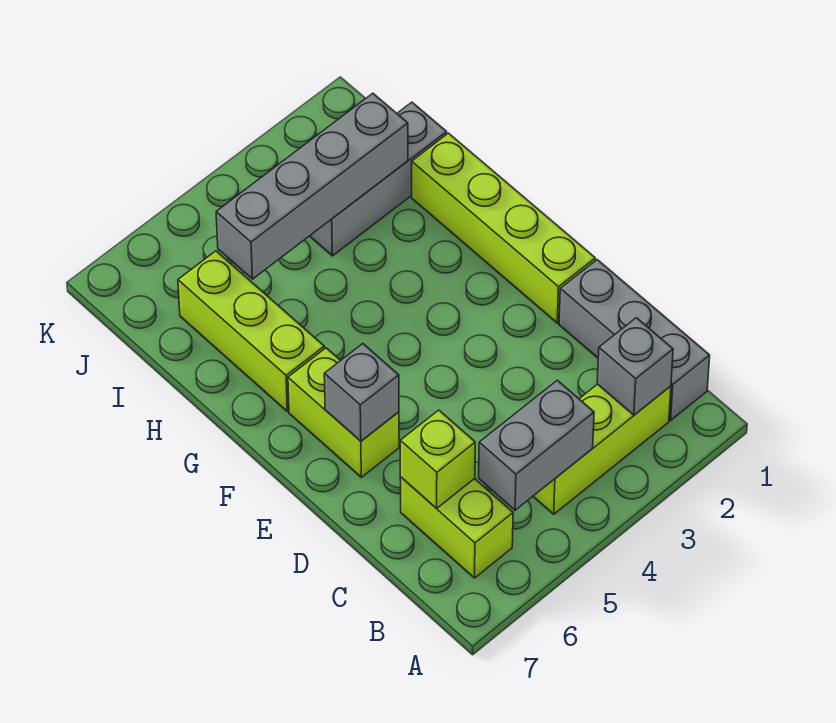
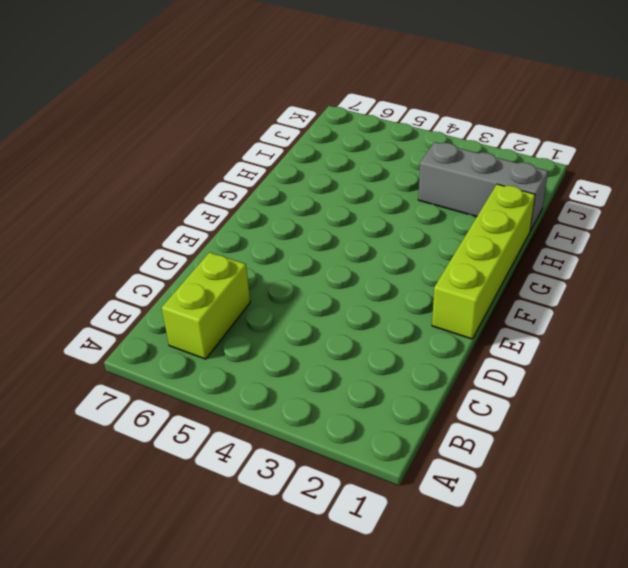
none -> grey 1x3 brick [559,260,710,420]
none -> lime 1x3 brick [533,384,671,514]
none -> lime 1x2 brick [288,348,399,477]

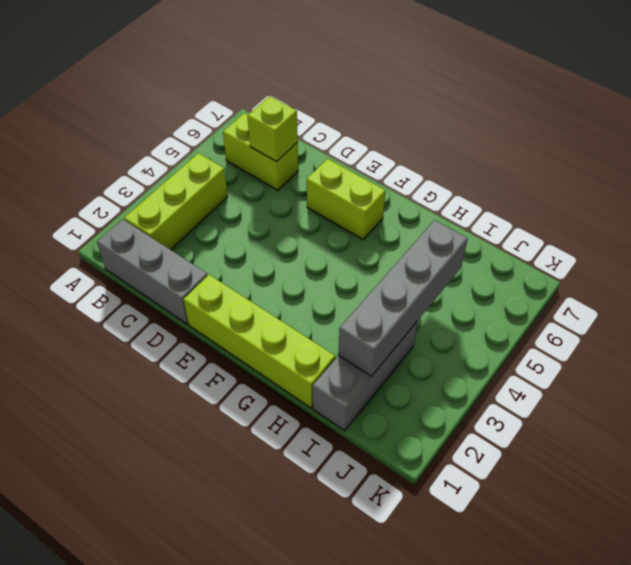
none -> lime 1x3 brick [178,251,324,411]
none -> grey 1x1 brick [597,318,673,415]
none -> grey 1x2 brick [479,380,594,510]

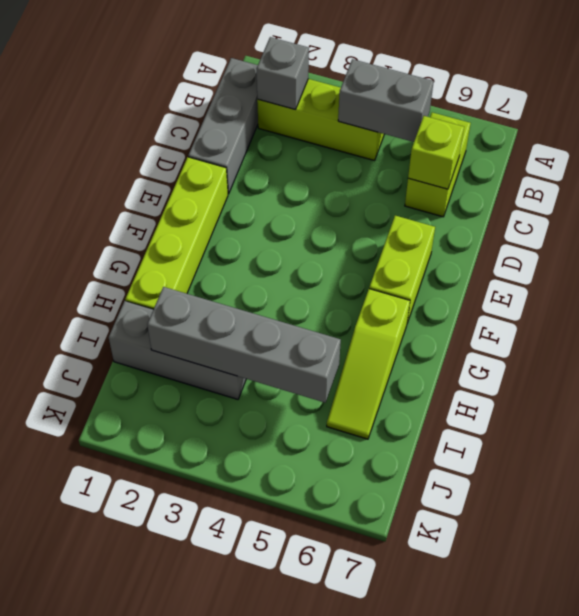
lime 1x3 slope [327,289,410,439] -> lime 1x3 brick [178,251,324,411]
none -> grey 1x1 brick [324,344,399,441]

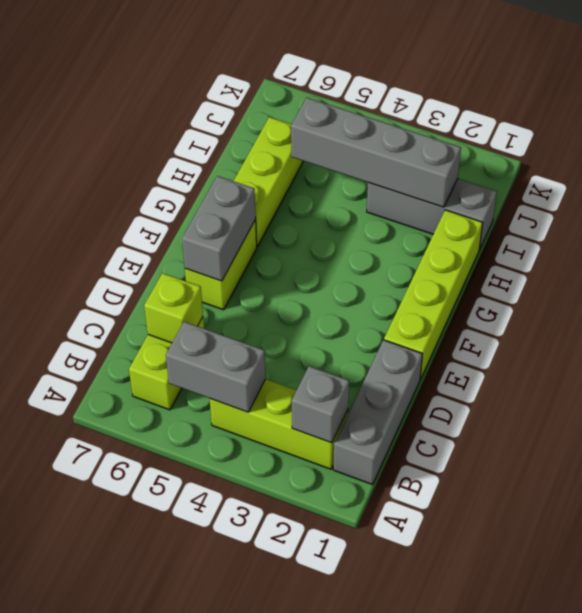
grey 1x2 brick [182,176,256,281] -> grey 1x1 brick [324,344,399,441]

